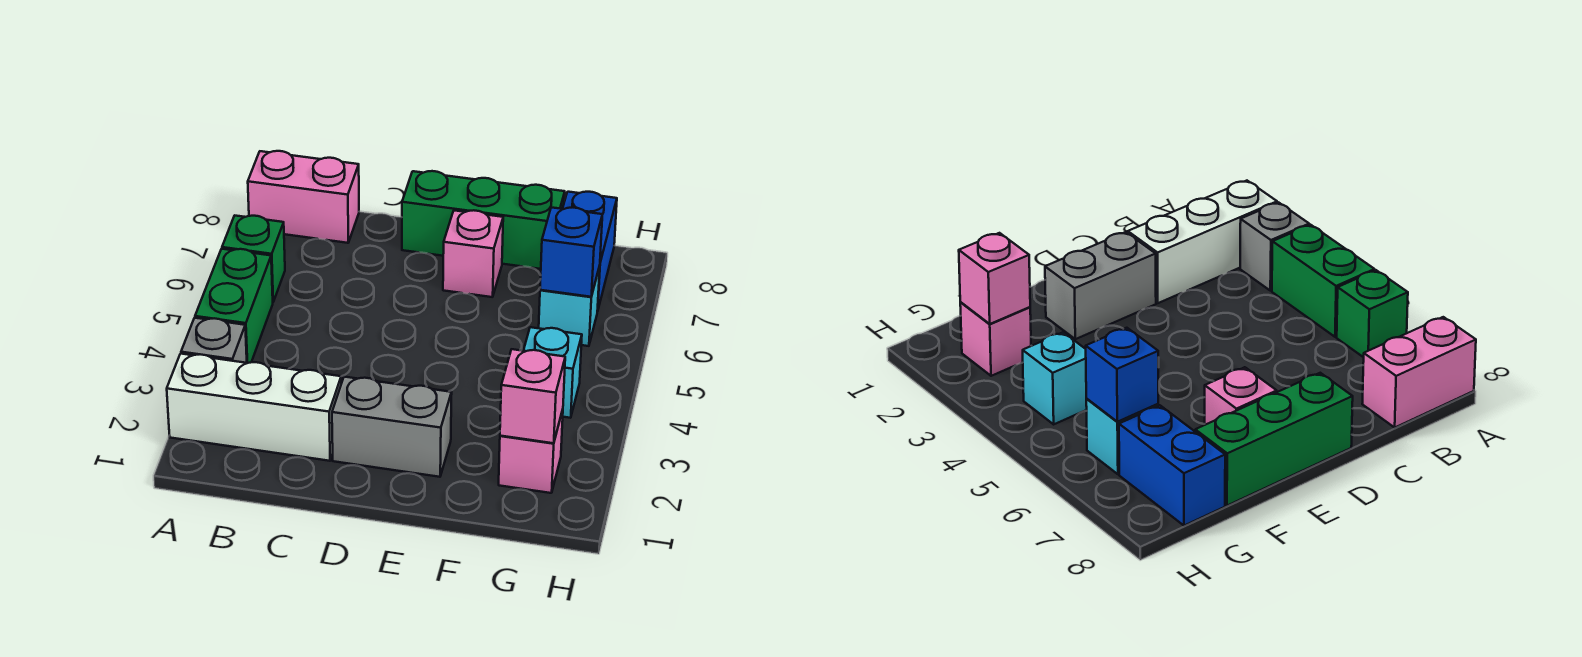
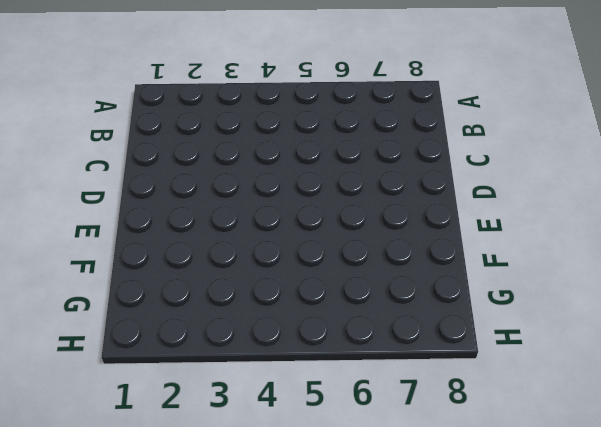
none -> white 1x3 brick [167,354,341,461]
none -> grey 1x1 brick [181,318,247,363]
none -> green 1x2 brick [195,249,273,363]

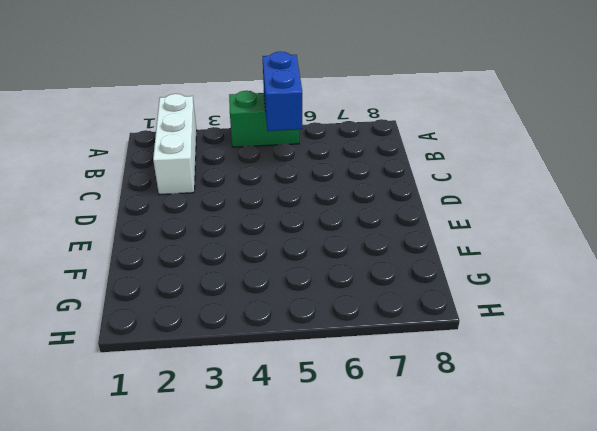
blue 1x2 brick [263,52,302,131] -> blue 1x2 brick turned to [563,192,617,311]
none -> grey 1x1 brick [181,318,247,363]
none -> green 1x1 brick [222,216,285,302]
none -> pink 1x2 brick [248,151,359,243]

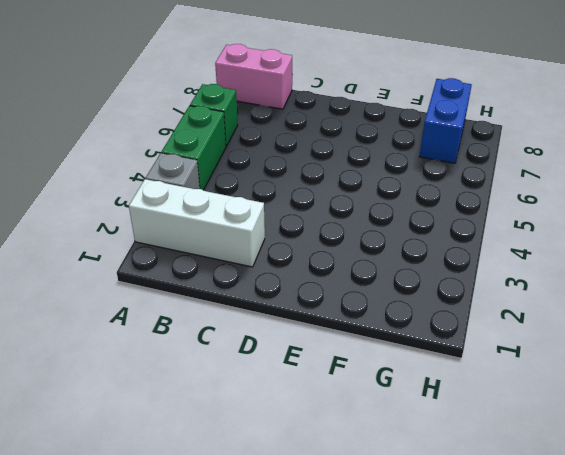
none -> grey 1x2 brick [332,377,452,477]
none -> green 1x3 brick [402,171,565,269]
none -> pink 1x1 brick [443,210,503,297]

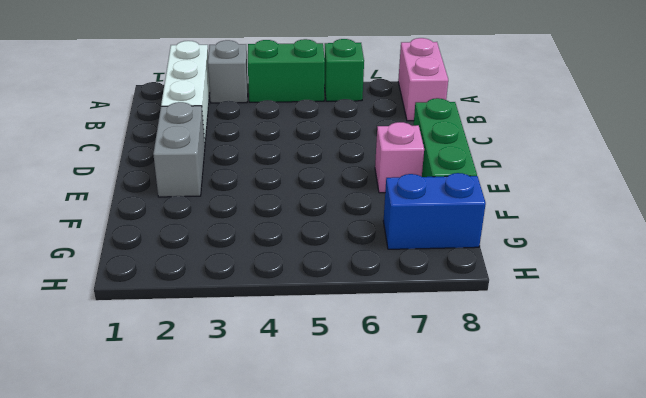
none -> pink 1x1 brick [499,410,563,493]
none -> cyan 1x1 brick [524,327,582,418]
none -> cyan 1x1 brick [539,266,600,346]

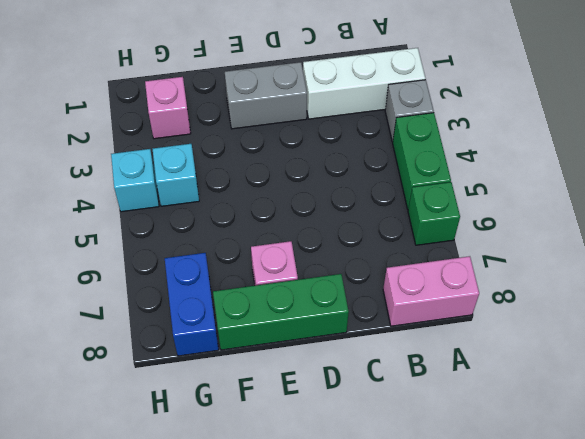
cyan 1x1 brick [111,149,159,212] -> cyan 1x1 brick moved to [539,266,600,346]
none -> pink 1x1 brick [500,349,565,443]
none -> blue 1x1 brick [540,207,602,297]

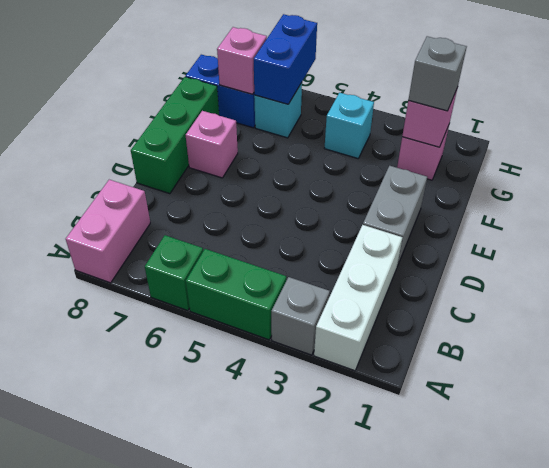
grey 1x1 brick [408,36,467,111] -> none
blue 1x2 brick [254,14,317,104] -> blue 1x1 brick [540,207,602,297]
pink 1x1 brick [217,27,267,94] -> none

